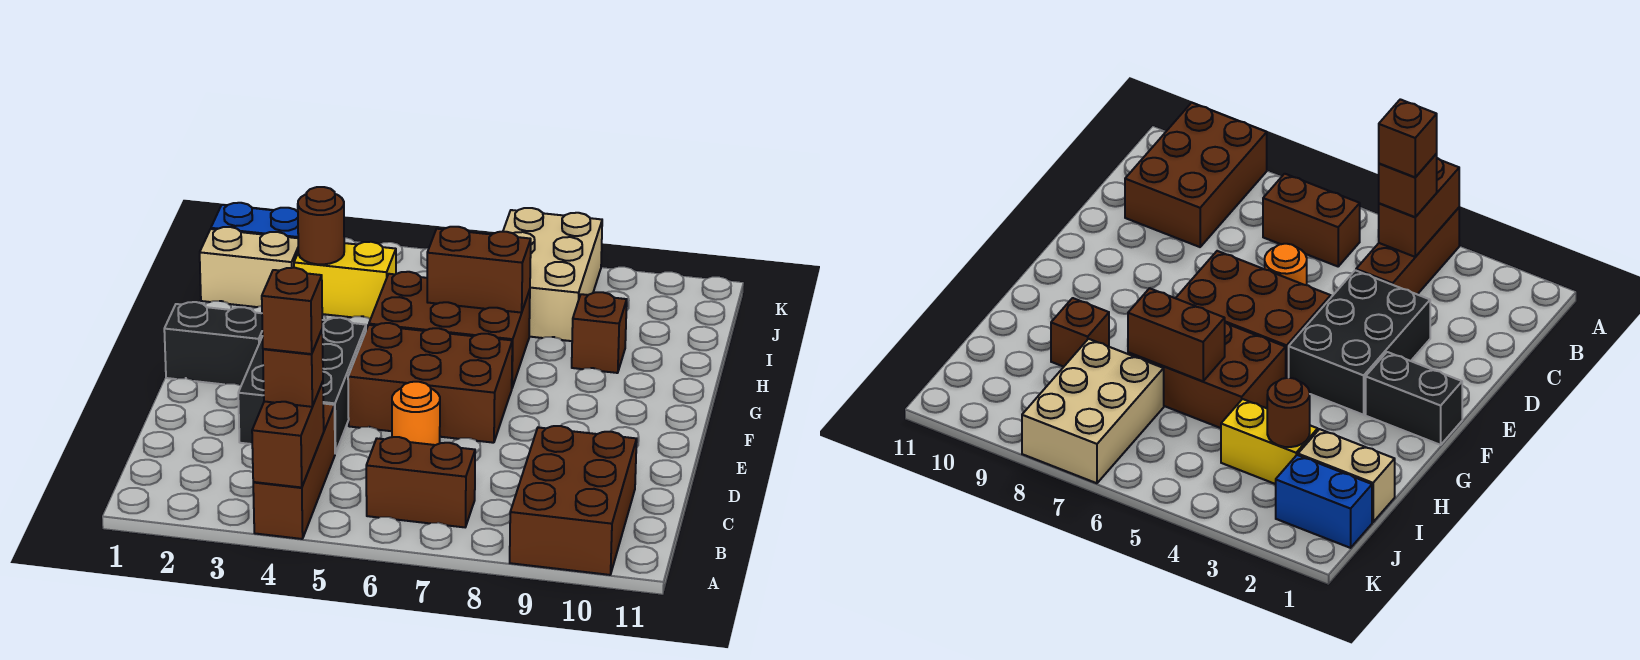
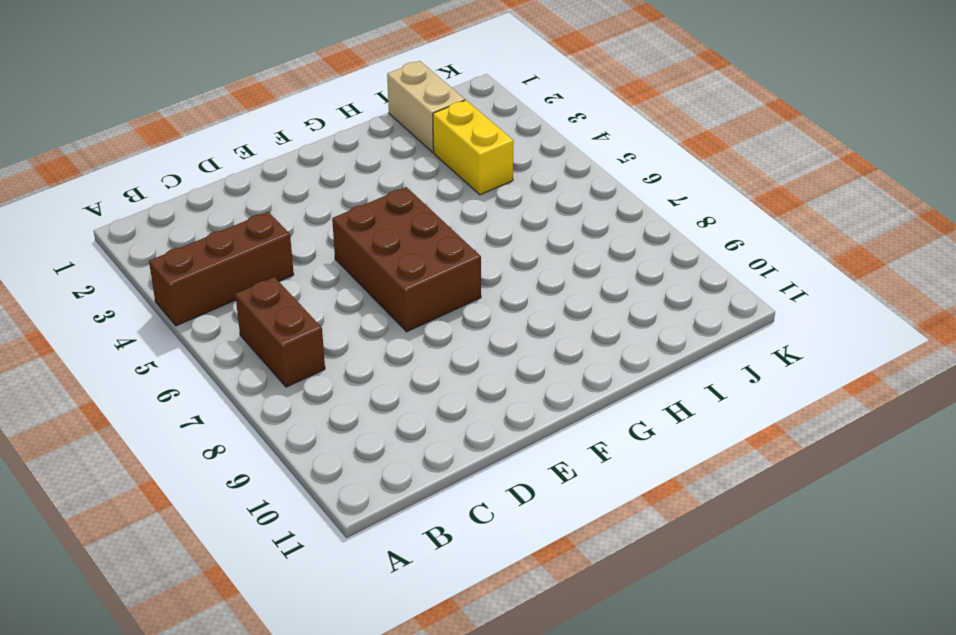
none -> brown 2x3 brick [510,426,637,575]
none -> black 2x3 brick [238,318,366,453]
none -> orange 1x1 round brick [392,382,440,445]

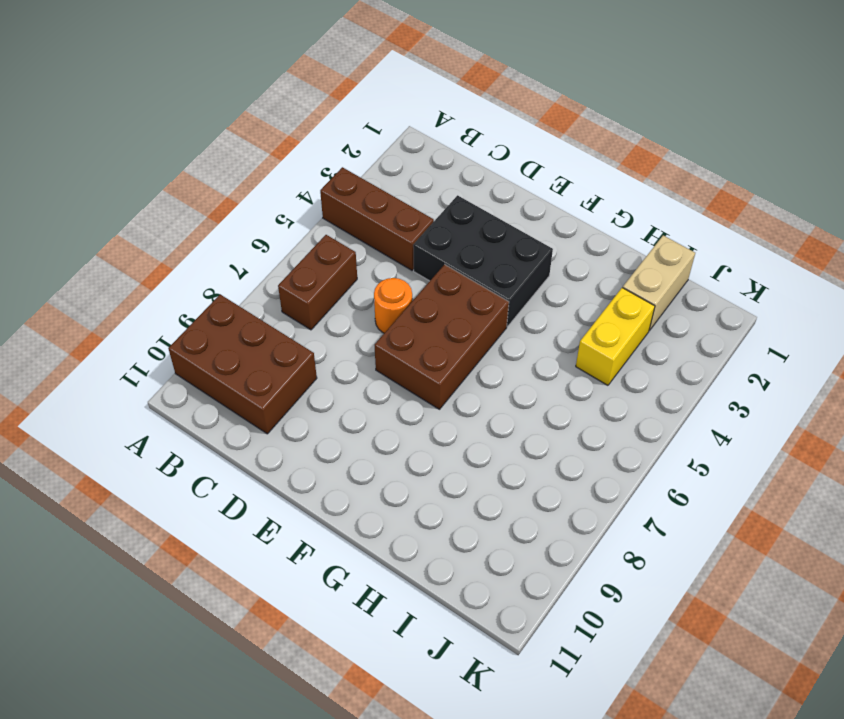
none -> black 1x2 brick [164,302,263,385]
none -> brown 2x3 brick [369,272,530,388]
none -> brown 1x1 brick [572,292,627,373]

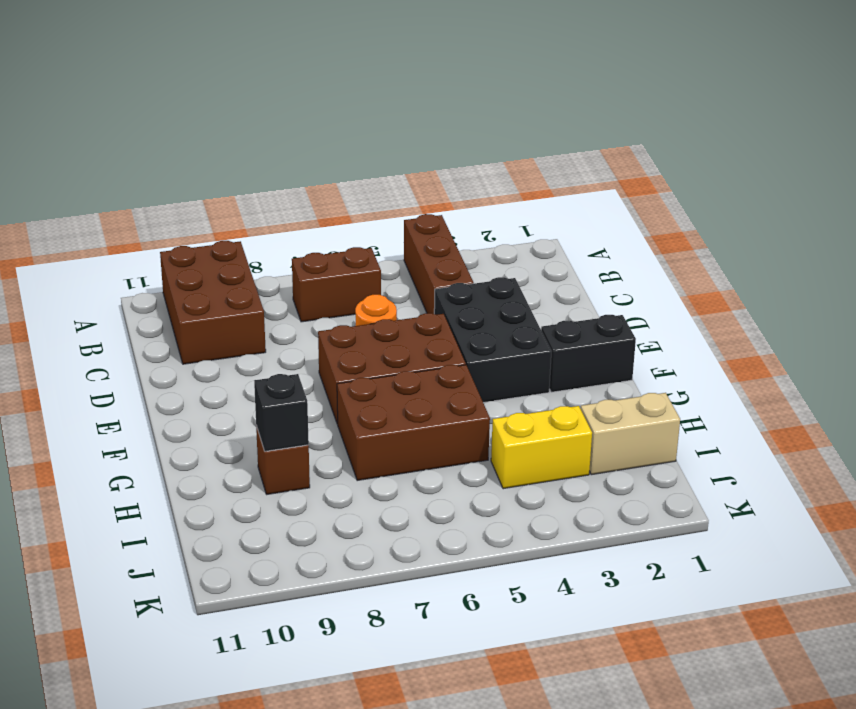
black 1x1 brick [254,374,309,451] -> none
none -> tan 2x3 brick [503,208,602,341]
none -> blue 1x2 brick [211,203,298,238]
none -> brown 1x2 brick [252,382,324,487]

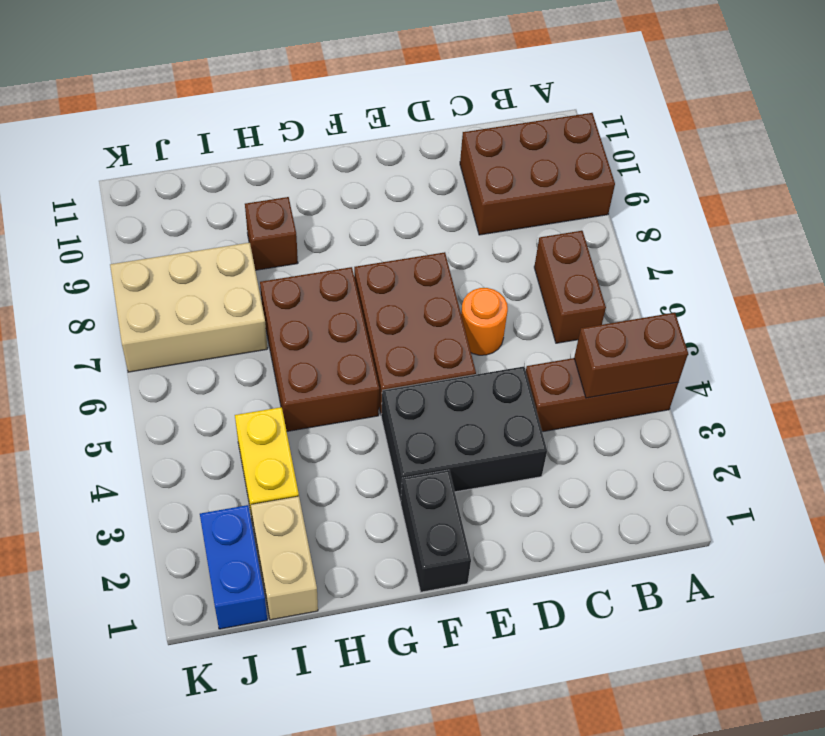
none -> brown 1x2 brick [427,227,531,313]
none -> brown 1x1 round brick [298,187,344,264]
none -> brown 1x1 brick [263,330,323,407]

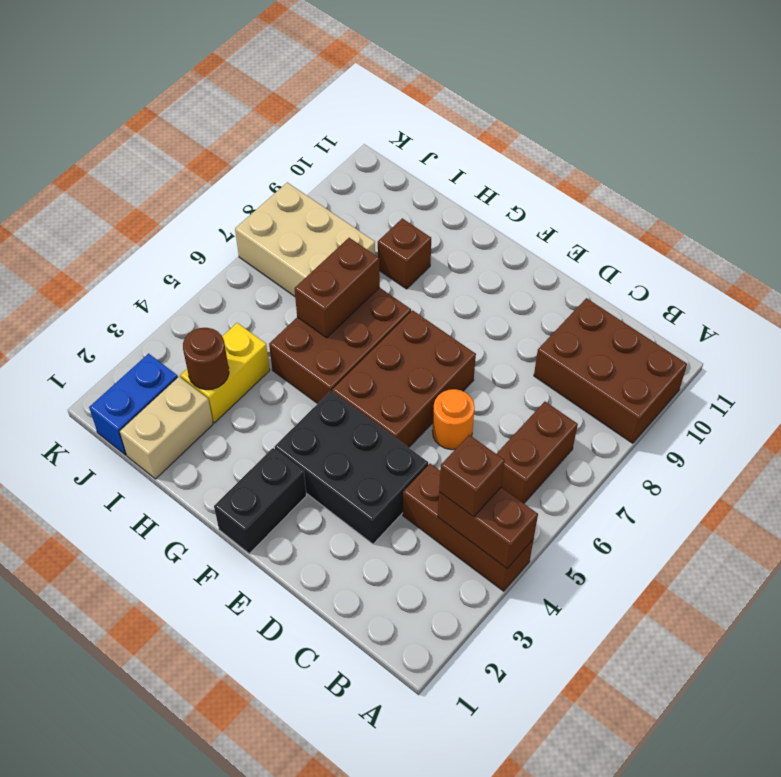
none -> brown 1x1 brick [262,268,322,354]

